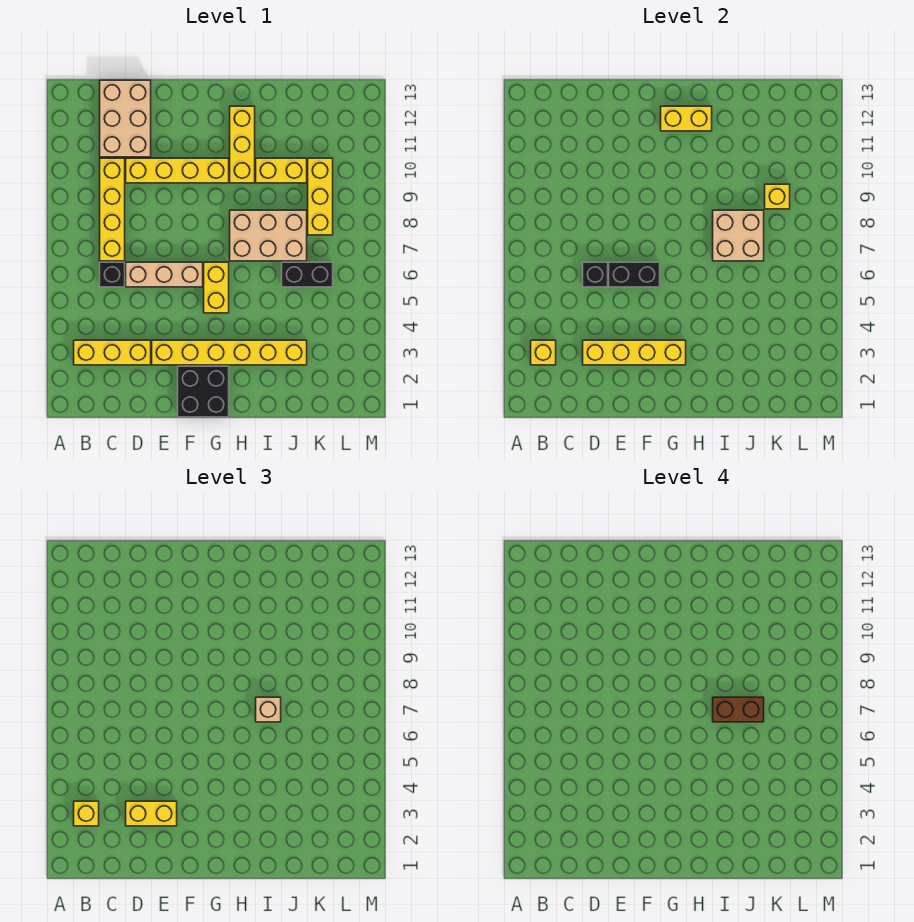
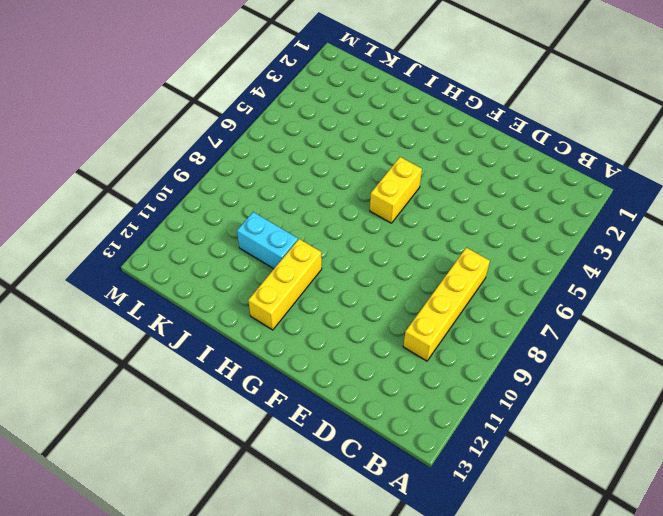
cyan 1x2 brick [237,212,298,269] -> yellow 1x2 brick [256,158,307,183]
none -> yellow 1x3 brick [74,340,151,365]
none -> black 1x1 brick [100,262,125,287]
none -> tan 2x3 brick [100,80,151,157]

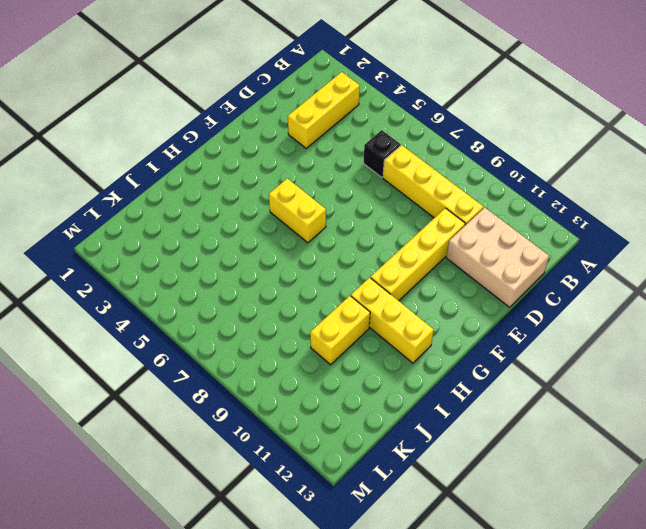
none -> tan 1x3 brick [126,262,203,287]
none -> yellow 1x6 brick [152,340,307,365]
none -> black 2x2 brick [178,366,229,417]

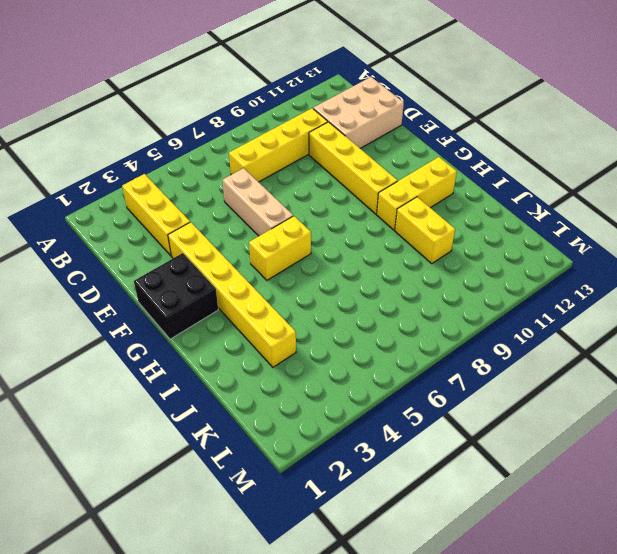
none -> black 1x1 brick [100,262,125,287]
none -> tan 2x3 brick [230,210,307,261]
none -> black 1x2 brick [282,262,333,287]

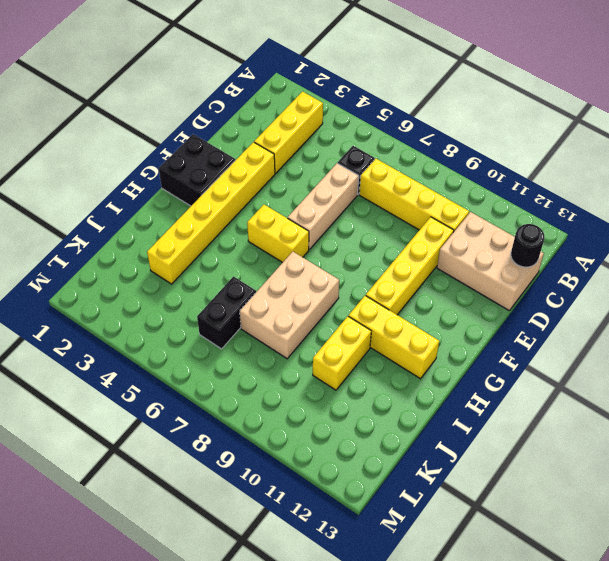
black 1x1 round brick [511,224,544,267] -> none
none -> yellow 1x3 brick [308,158,333,235]
none -> yellow 1x1 brick [531,340,556,365]
none -> yellow 1x4 brick [583,340,686,365]

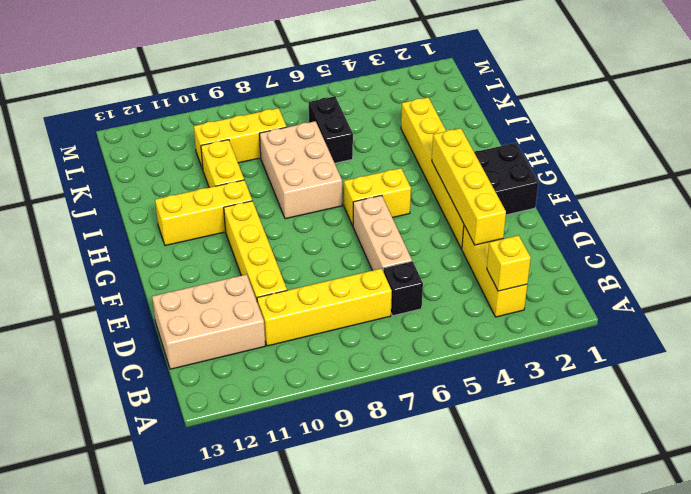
none -> black 1x1 brick [583,262,608,287]
none -> black 1x2 brick [609,262,660,287]
none -> yellow 1x2 brick [661,106,712,131]

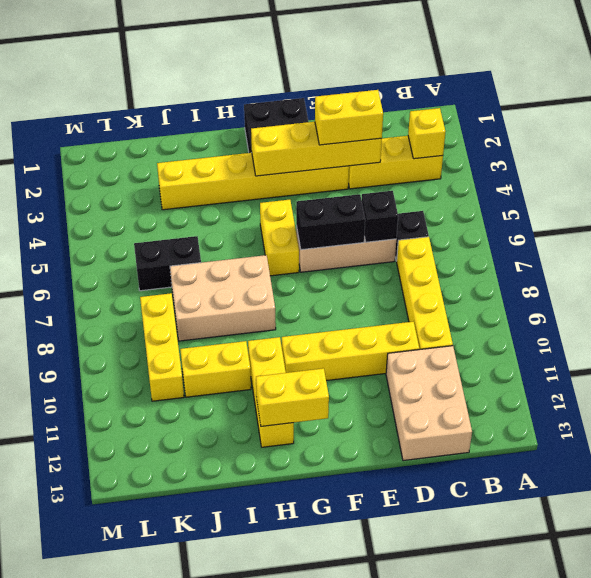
none -> tan 2x2 brick [713,210,764,261]
none -> yellow 1x1 brick [765,184,790,209]
none -> yellow 1x1 brick [74,801,99,826]

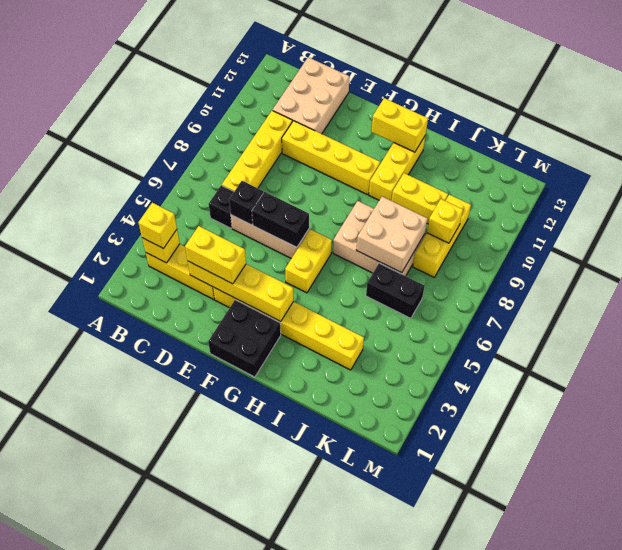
none -> tan 1x1 brick [256,697,281,722]
none -> brown 1x2 brick [713,697,764,722]

